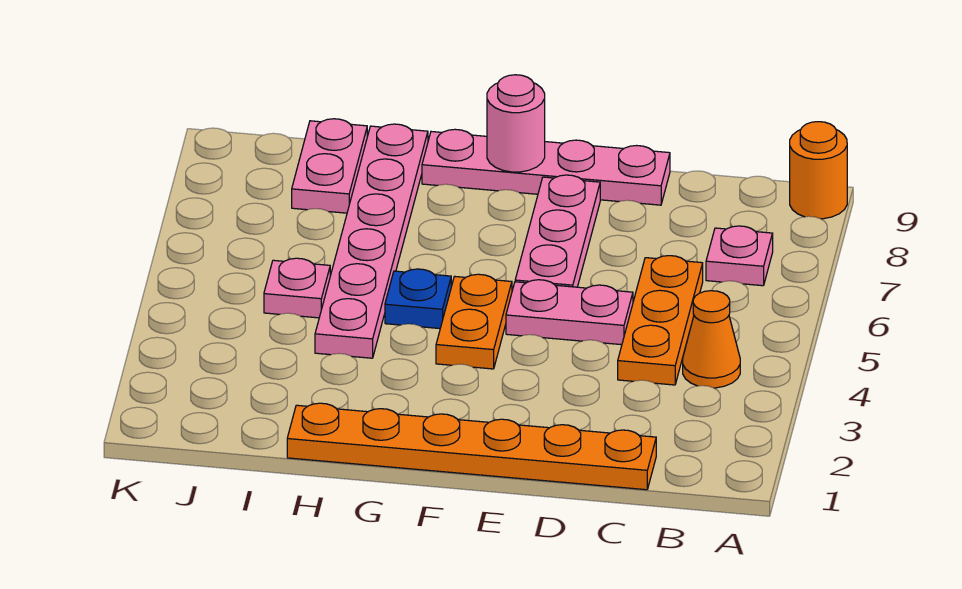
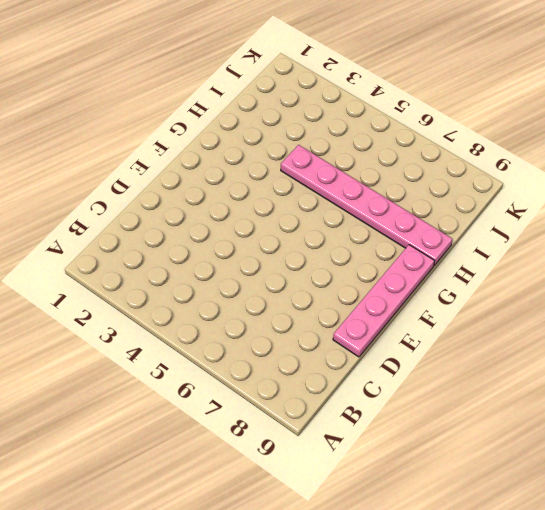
none -> orange 1x1 round brick [790,122,847,219]
none -> orange 1x1 cone [683,291,740,388]
none -> pink 1x1 plate [706,226,773,286]

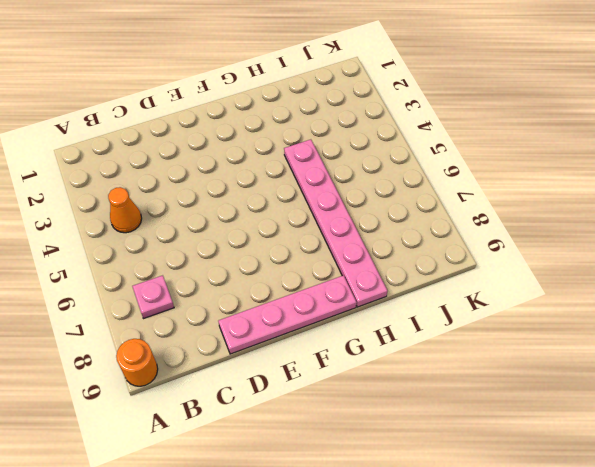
none -> orange 1x6 plate [287,403,656,490]
none -> orange 1x3 plate [618,256,703,385]
none -> pink 1x2 plate [506,280,633,345]

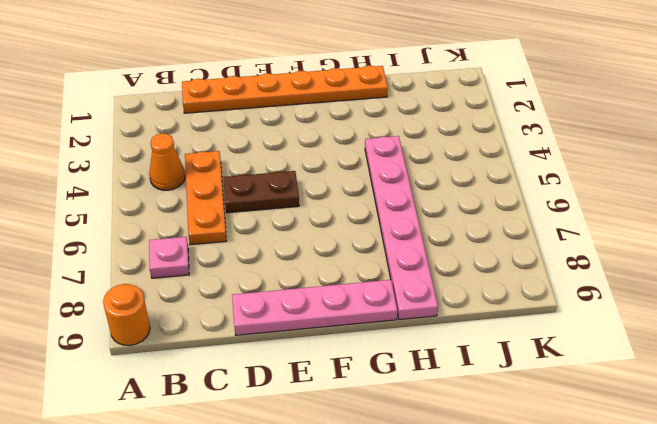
brown 1x2 plate [223,171,299,213] -> pink 1x2 plate [506,280,633,345]
none -> pink 1x3 plate [515,175,600,287]
none -> orange 1x2 plate [436,274,512,369]
none -> blue 1x1 plate [385,269,451,329]

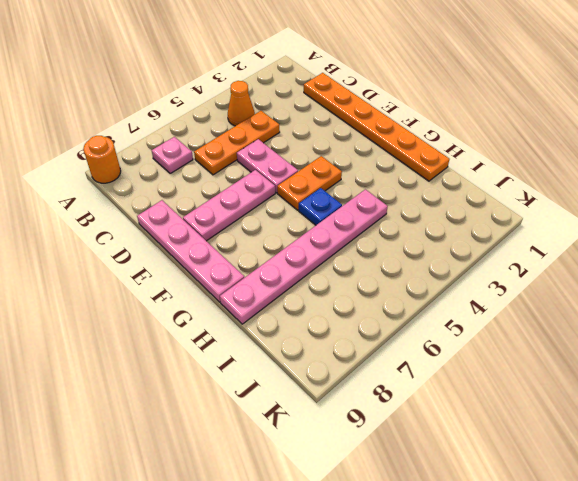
none -> pink 1x1 plate [264,258,330,318]
none -> pink 1x2 plate [292,119,367,213]
none -> pink 1x1 round brick [487,75,545,172]

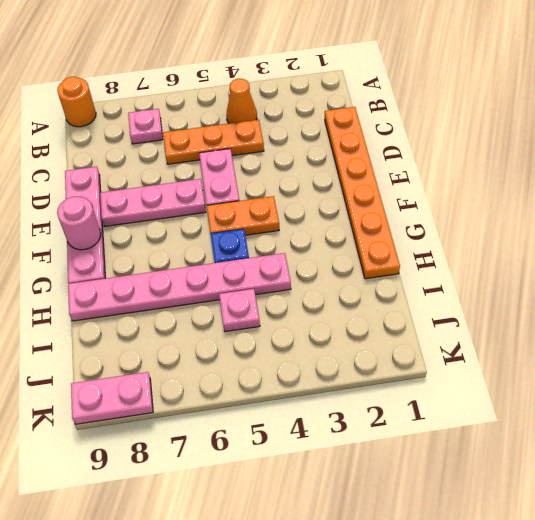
pink 1x2 plate [71,372,153,424] -> pink 1x2 plate moved to [292,119,367,213]

